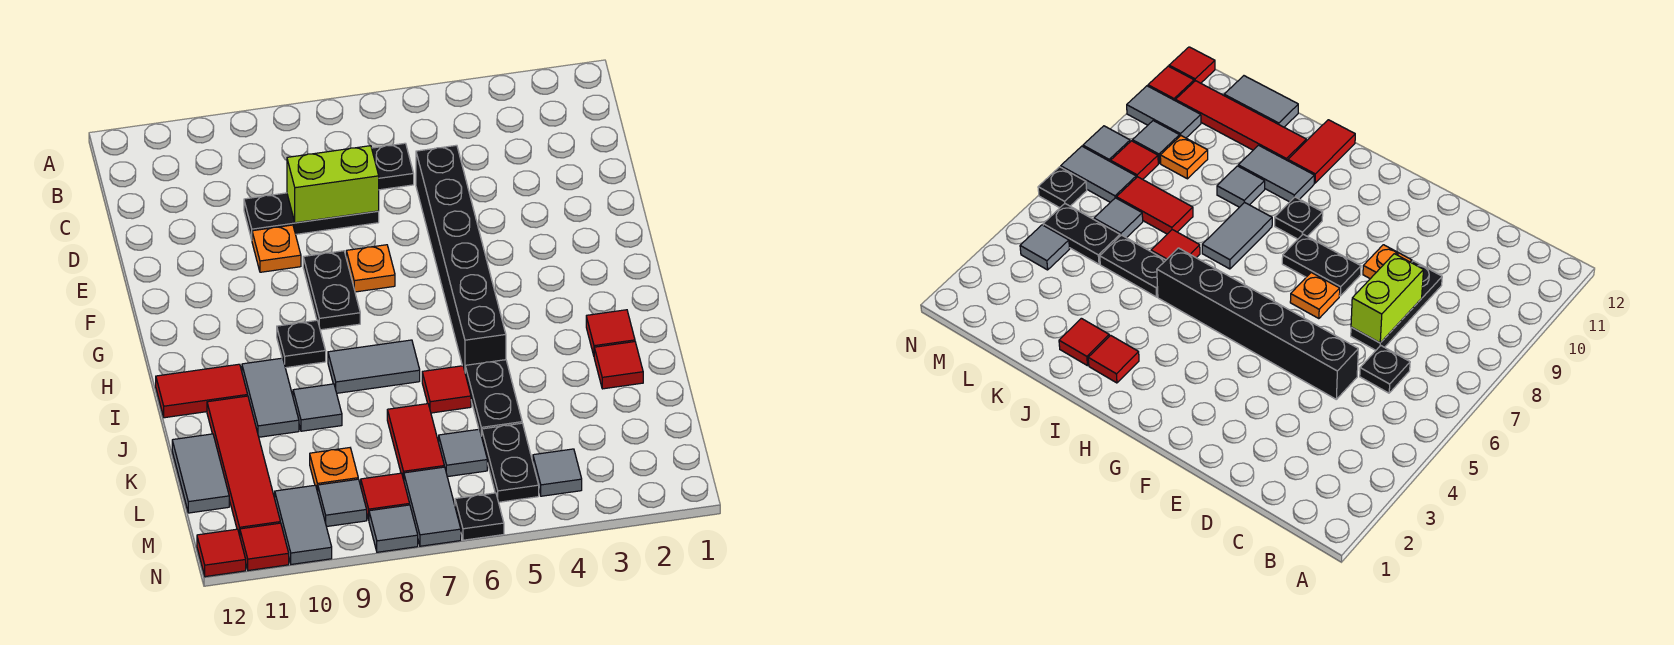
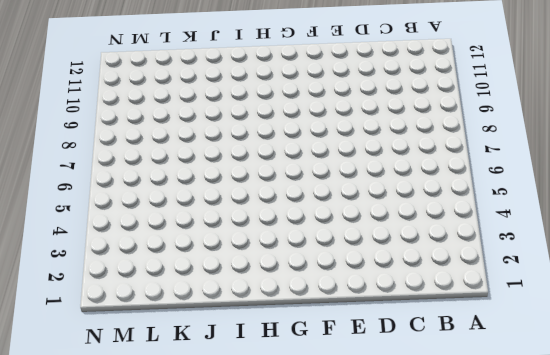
none -> black 1x1 plate [372,143,414,190]
none -> black 1x6 brick [416,145,506,371]
none -> black 1x3 plate [244,193,379,240]
none -> orange 1x1 plate [252,225,301,272]

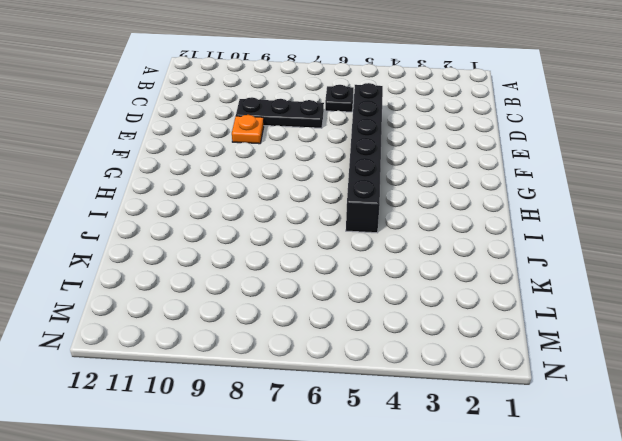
none -> orange 1x1 plate [346,245,395,292]
none -> black 1x2 plate [303,251,360,330]
none -> black 1x1 plate [277,320,326,368]
none -> red 1x1 tile [586,310,635,355]

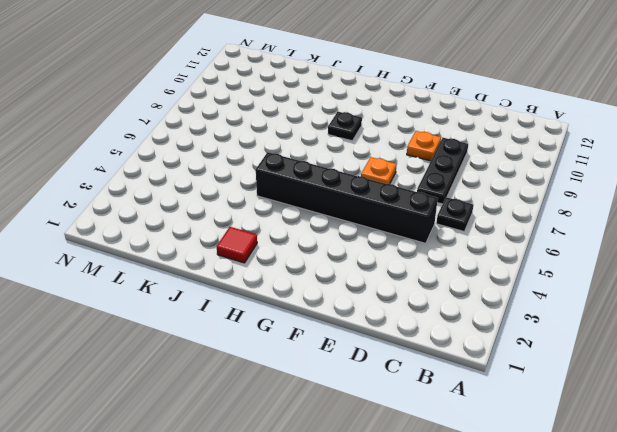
none -> black 1x2 plate [303,251,360,330]
none -> grey 1x2 tile [328,340,420,393]
none -> grey 1x2 tile [242,358,299,437]
none -> red 1x2 tile [156,364,248,418]

